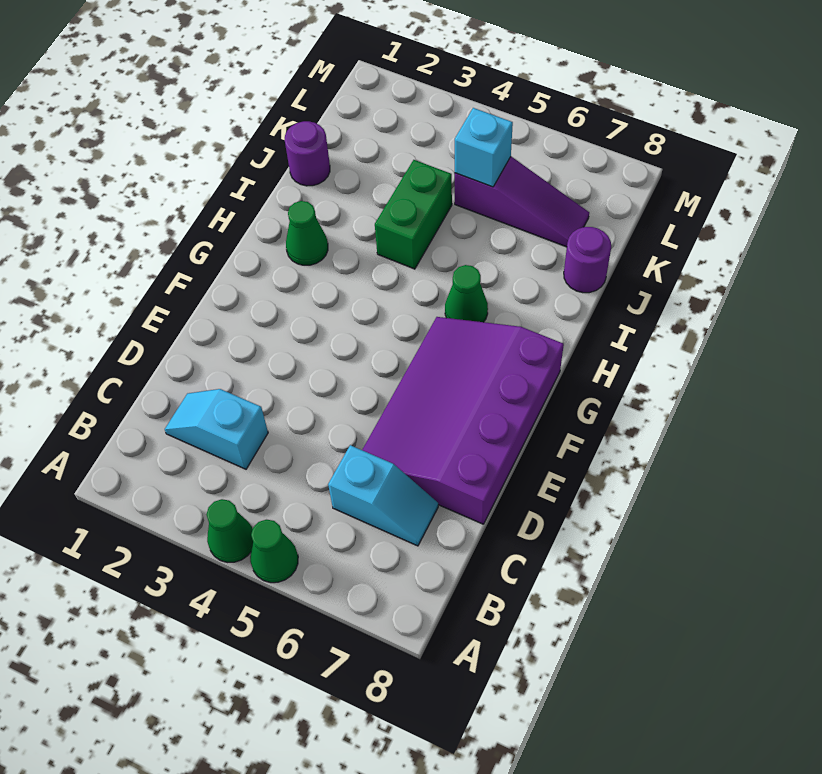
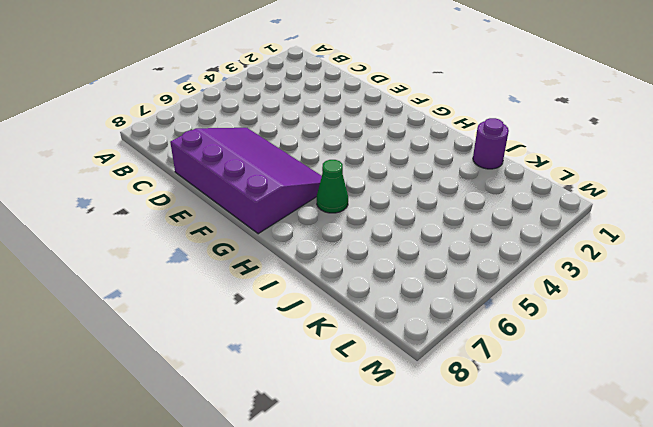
none -> green 1x1 cone [207,499,253,563]
none -> green 1x1 cone [250,520,298,583]
none -> cyan 1x2 slope [165,389,268,469]

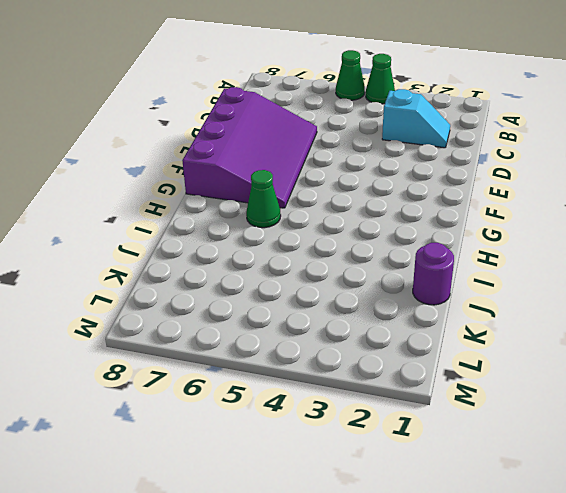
none -> cyan 1x2 slope [328,445,438,546]
none -> green 1x1 cone [286,201,328,265]
none -> green 1x2 brick [375,160,452,269]

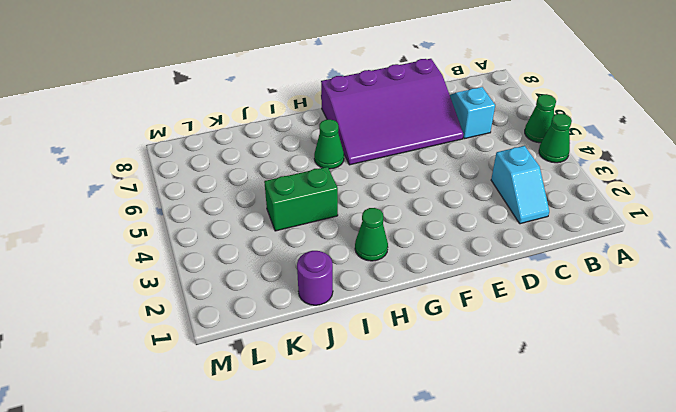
none -> purple 1x1 round brick [564,227,611,293]
none -> purple 1x3 slope [455,157,589,247]
none -> cyan 1x1 brick [455,108,513,187]

